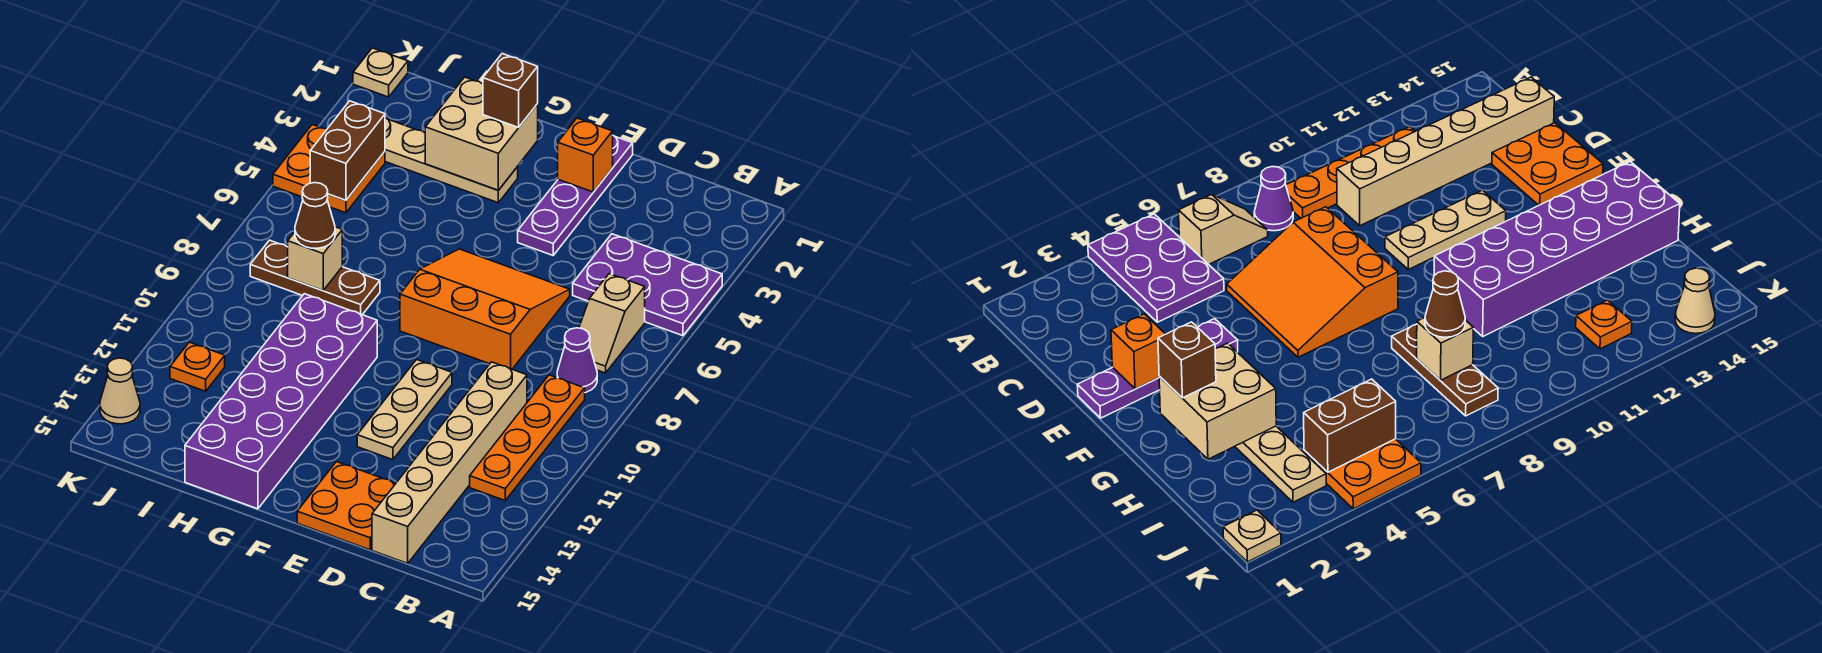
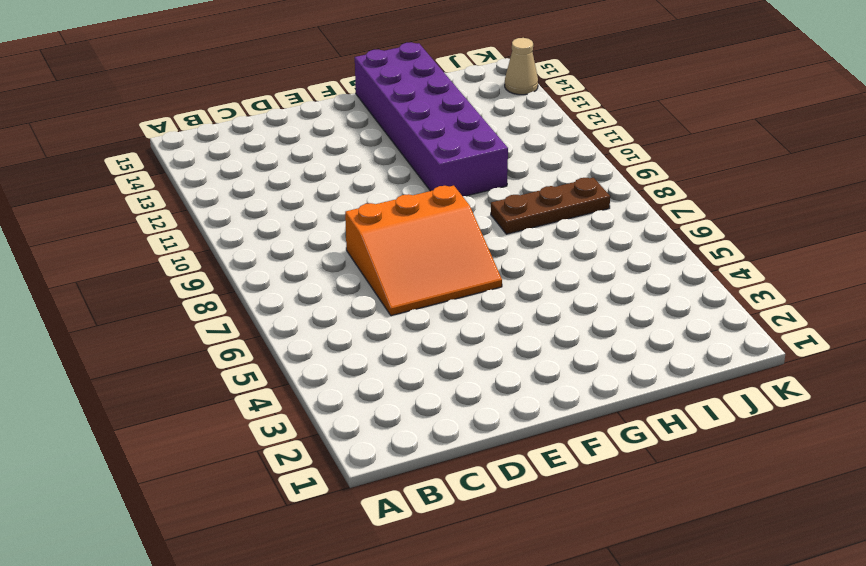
none -> purple 2x3 plate [573,234,722,336]
none -> tan 1x2 slope [579,274,645,373]
none -> purple 1x1 cone [557,328,597,393]

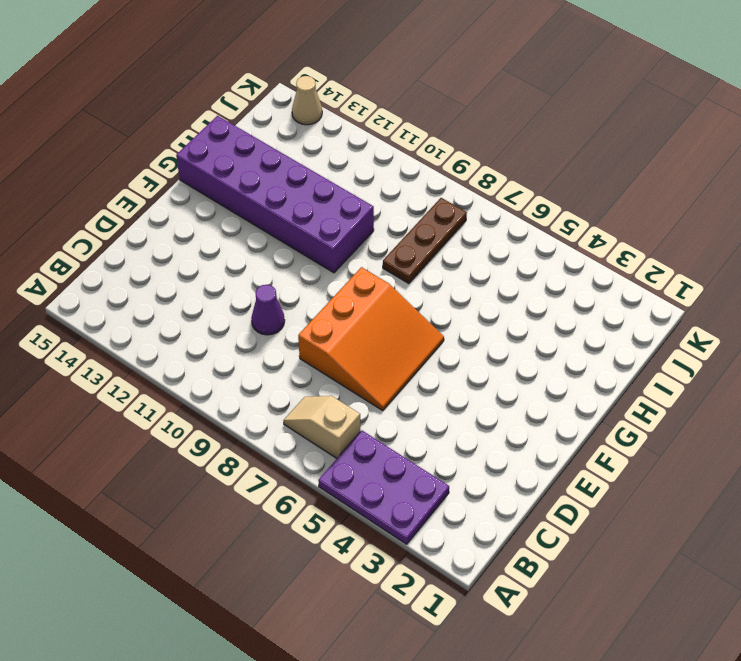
purple 2x3 plate [318,430,449,544] -> purple 2x3 plate turned to [573,234,722,336]
purple 1x1 cone [251,285,285,335] -> purple 1x1 cone moved to [557,328,597,393]
none -> orange 1x4 plate [470,375,585,500]
none -> tan 1x6 brick [372,362,527,563]
none -> orange 2x2 plate [297,462,396,550]

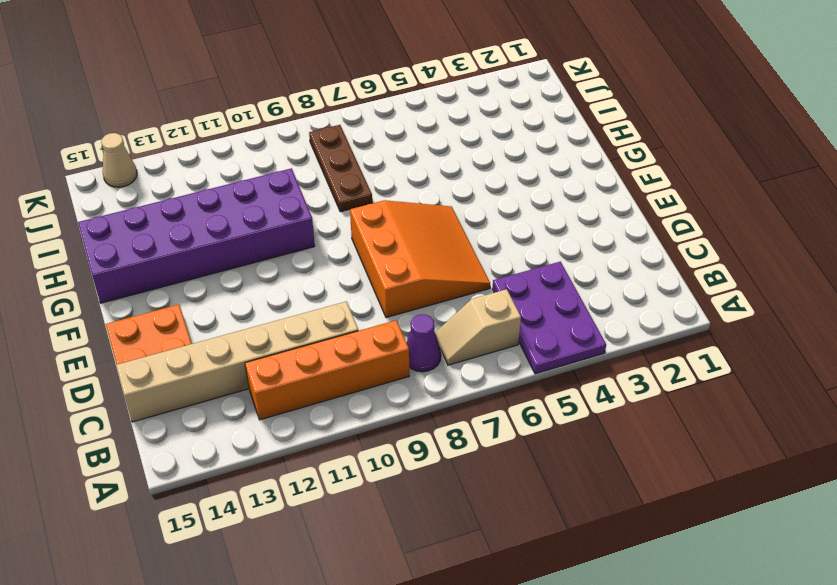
orange 1x4 brick [245,320,409,420] -> orange 1x4 plate [470,375,585,500]
none -> purple 1x4 plate [518,136,633,255]
none -> tan 1x3 plate [357,360,452,460]
none -> tan 1x4 plate [385,118,518,203]

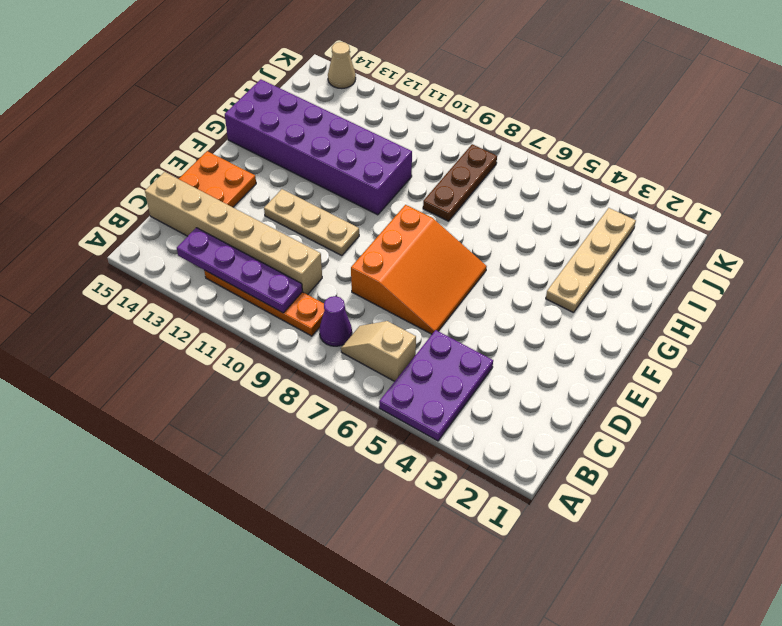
purple 1x4 plate [177,228,302,313] -> purple 1x4 plate moved to [518,136,633,255]
none -> orange 2x2 plate [273,125,385,213]
none -> orange 1x1 plate [170,342,225,391]
none -> tan 1x1 plate [353,48,408,97]

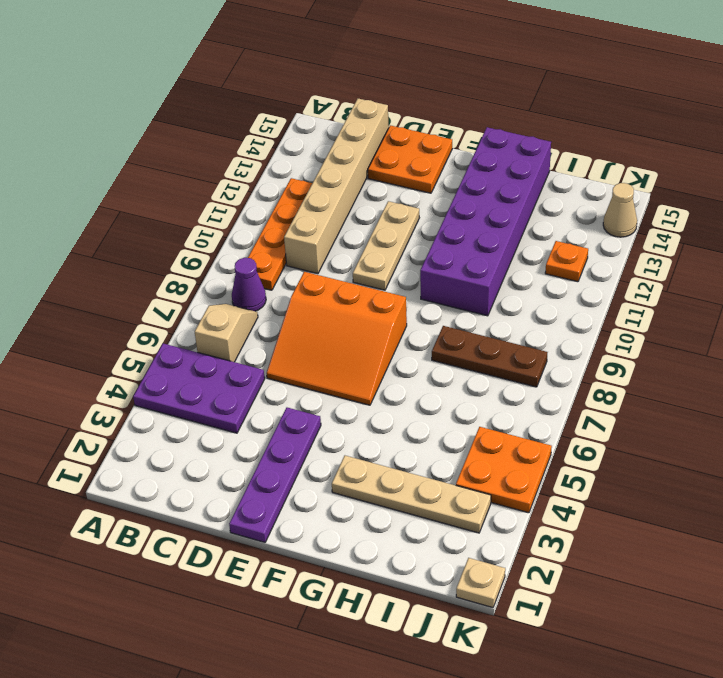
none -> orange 1x1 brick [558,118,613,192]
none -> tan 2x2 brick [425,77,538,190]
none -> tan 1x1 brick [288,227,342,291]

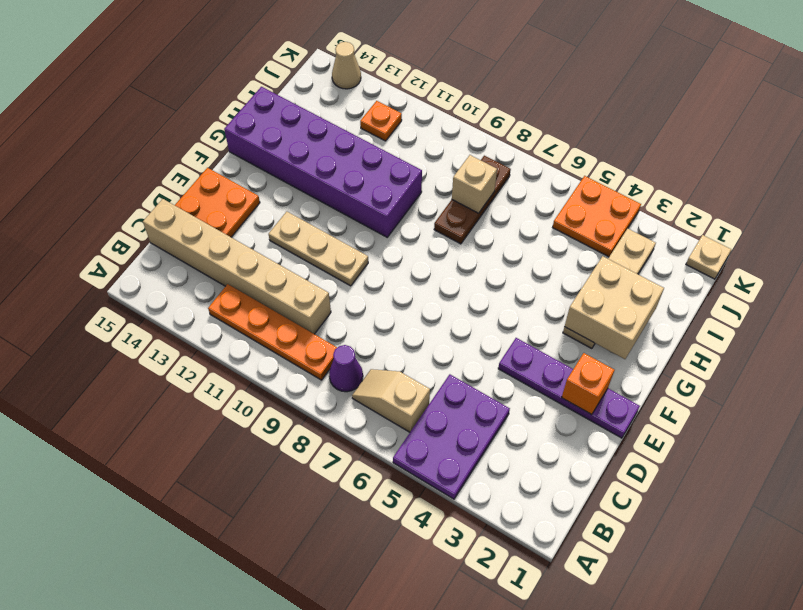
none -> orange 3x3 slope [400,249,570,369]
none -> brown 1x2 brick [310,101,385,200]
none -> brown 1x1 brick [483,54,538,127]

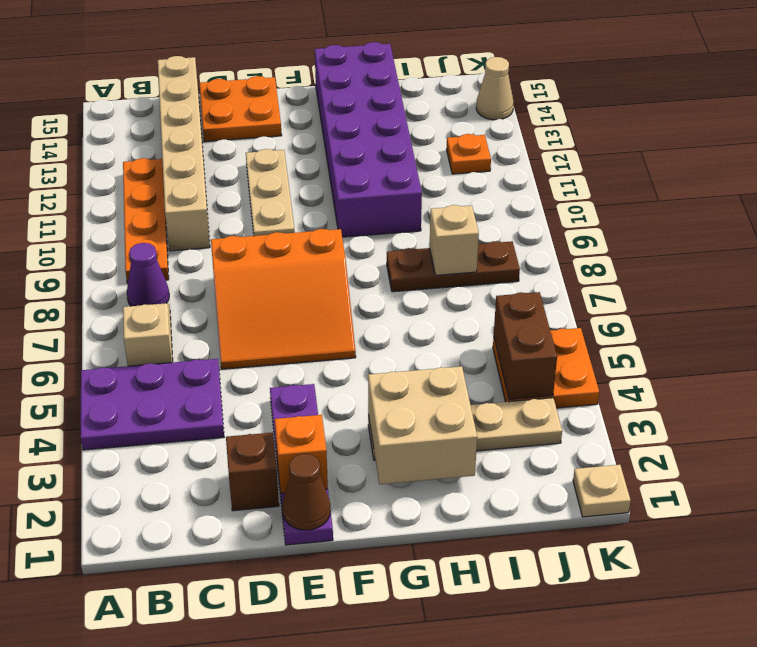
brown 1x1 brick [226,432,279,511] -> brown 1x1 brick moved to [483,54,538,127]
brown 1x1 cone [282,454,330,530] -> brown 1x1 cone moved to [295,183,335,248]

